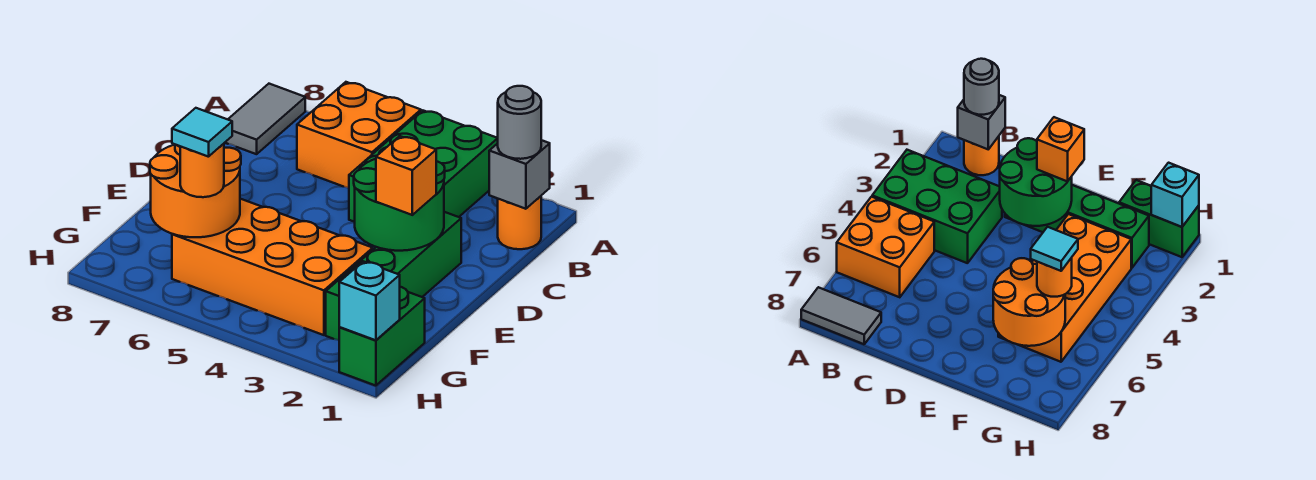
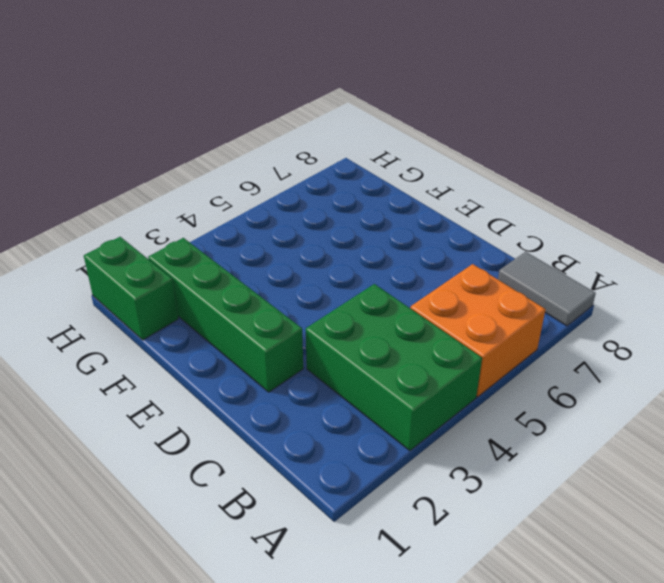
none -> orange 1x1 round brick [498,196,541,249]
none -> orange 2x4 brick [172,199,373,335]
none -> grey 1x1 brick [489,140,550,209]

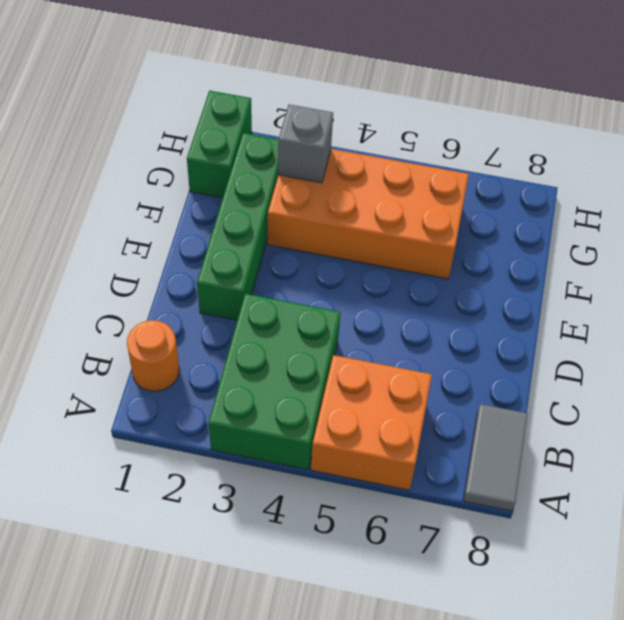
grey 1x1 brick [278,104,333,183] -> grey 1x1 brick moved to [489,140,550,209]
none -> green 2x2 round brick [354,148,445,251]
none -> orange 2x2 round brick [150,145,241,237]
none -> cyan 1x1 brick [339,261,400,340]

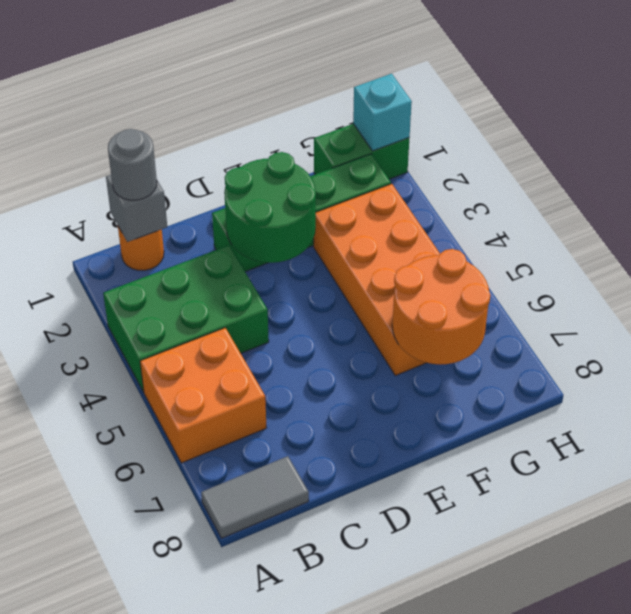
none -> orange 1x1 brick [376,136,436,215]
none -> orange 1x1 round brick [180,144,224,197]
none -> cyan 1x1 tile [172,108,232,157]

